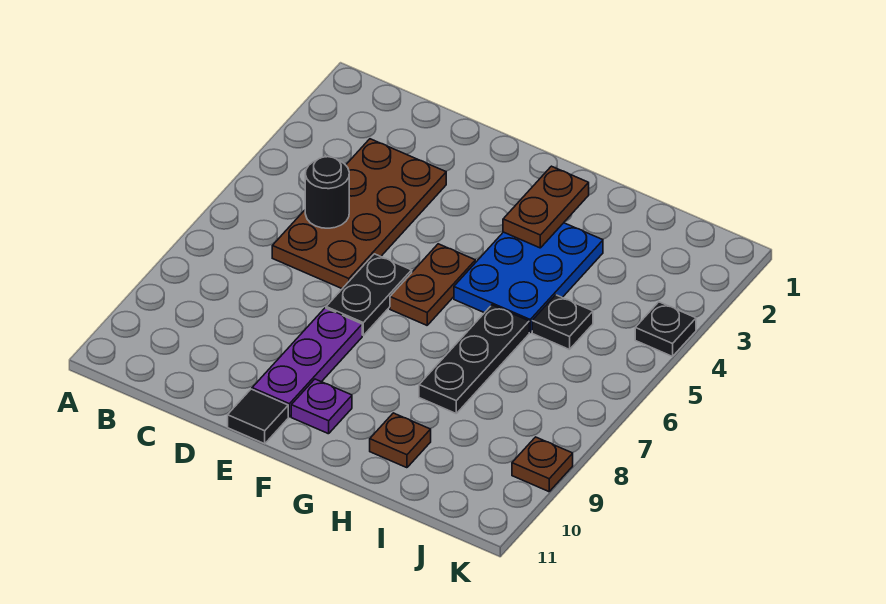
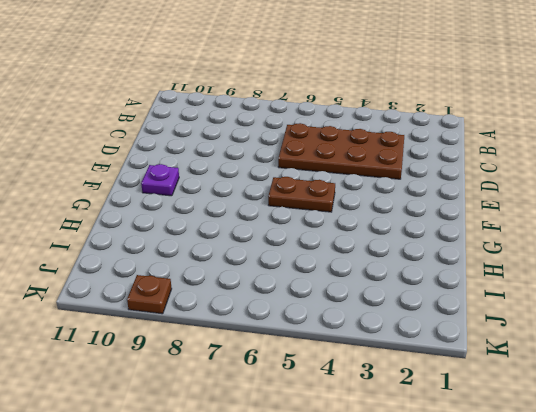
none -> black 1x2 plate [326,254,412,335]
none -> purple 1x3 plate [252,308,362,417]
none -> black 1x1 tile [228,389,288,444]

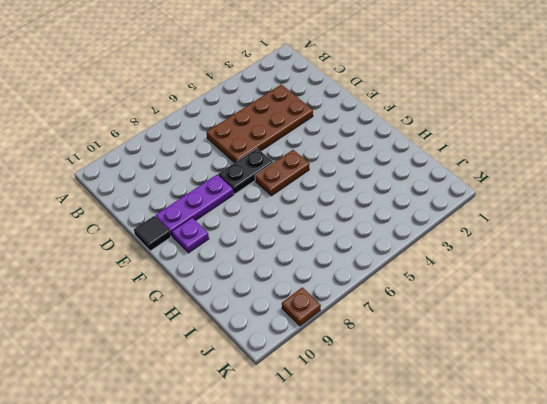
none -> blue 2x3 plate [454,223,603,332]
none -> black 1x3 plate [419,305,529,413]
none -> brown 1x1 plate [370,413,431,468]

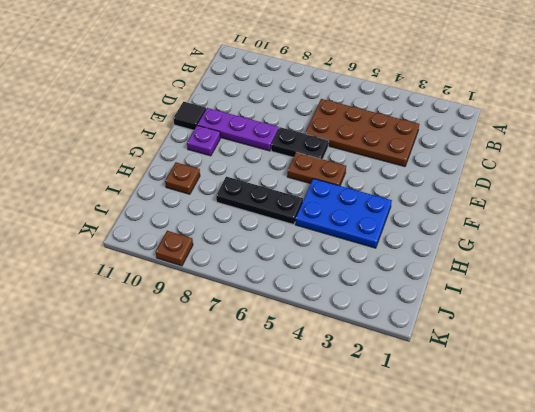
none -> black 1x1 plate [532,295,593,350]
none -> black 1x1 plate [635,302,696,356]
none -> black 1x1 round brick [305,157,349,228]

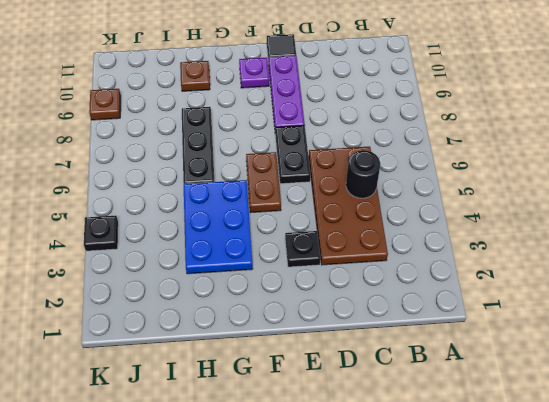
black 1x1 plate [285,231,320,267] -> black 1x1 plate moved to [532,295,593,350]
none -> brown 1x2 plate [503,166,589,248]

